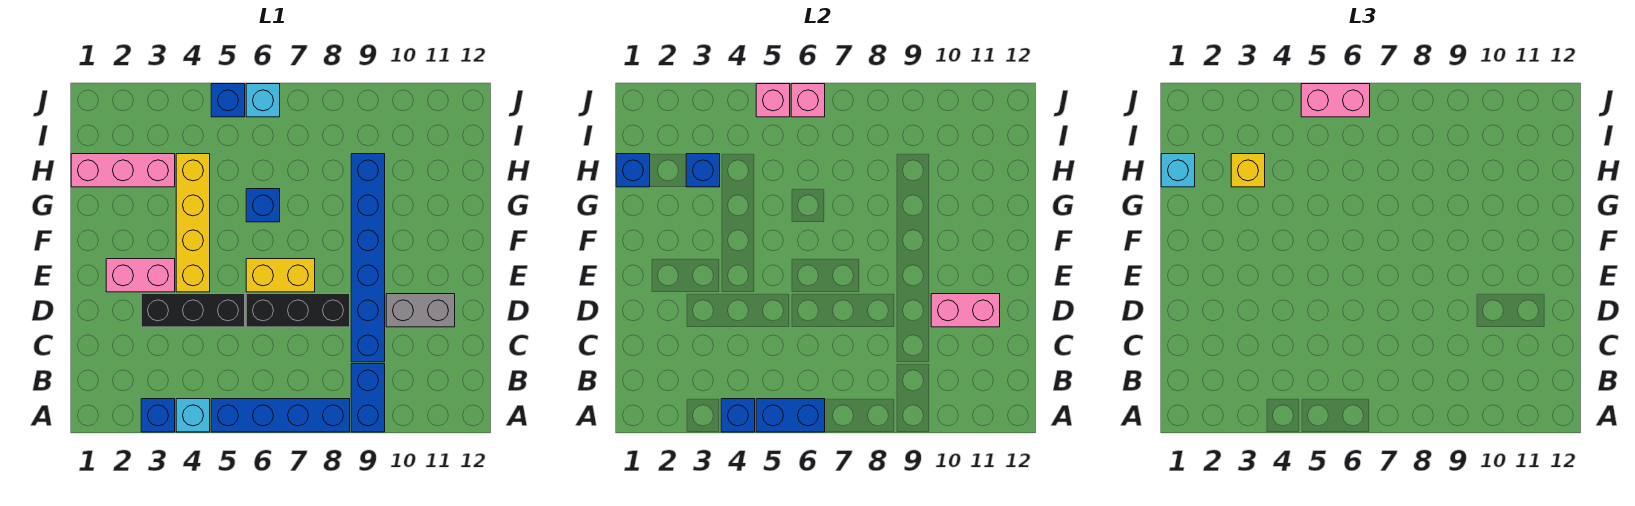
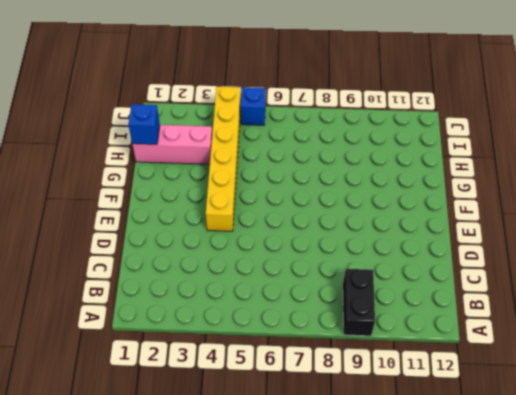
black 1x2 brick [343,269,375,336] -> blue 1x2 brick [351,364,385,432]
yellow 1x6 brick [206,87,241,231] -> yellow 1x4 brick [176,154,210,292]
none -> blue 1x1 brick [141,399,175,432]
none -> cyan 1x1 brick [176,399,210,432]
none -> blue 1x4 brick [211,399,350,432]

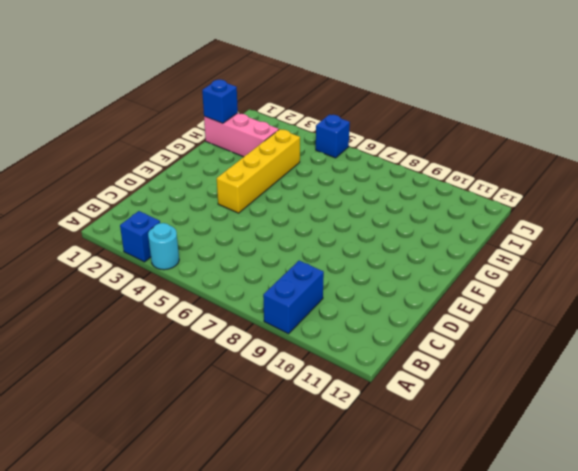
cyan 1x1 round brick [148,223,179,270] -> cyan 1x1 brick [176,399,210,432]
none -> blue 1x4 brick [211,399,350,432]
none -> blue 1x6 brick [351,154,385,362]
none -> black 1x3 brick [141,294,245,327]

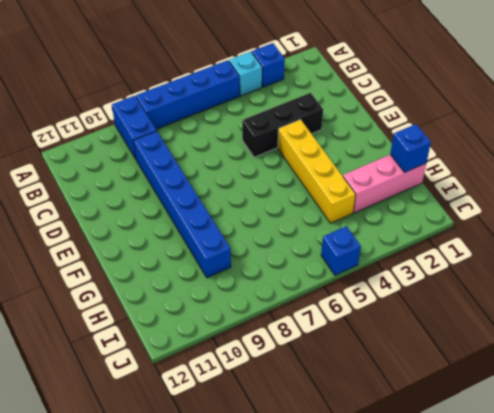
none -> black 1x3 brick [246,294,350,327]
none -> grey 1x2 brick [386,294,455,327]
none -> pink 1x2 brick [106,259,175,292]

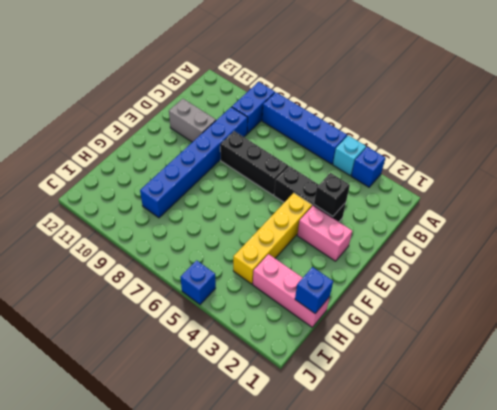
black 1x1 brick [314,173,350,216] -> none
none -> yellow 1x2 brick [246,259,315,292]
none -> blue 1x1 brick [246,189,280,222]
none -> cyan 1x1 brick [246,84,280,117]

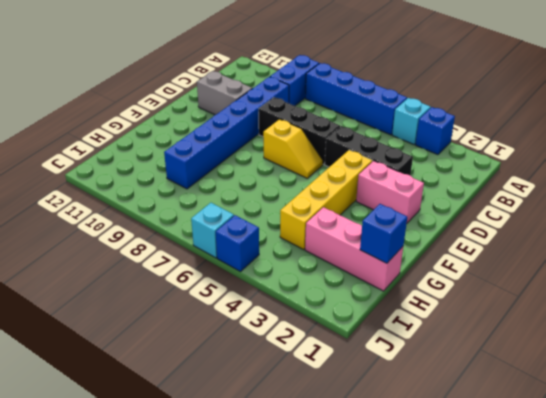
yellow 1x2 slope [263,119,323,178] -> yellow 1x2 brick [246,259,315,292]
none -> blue 1x1 brick [246,189,280,222]
none -> blue 1x1 brick [721,399,755,432]
none -> blue 1x2 brick [756,399,825,432]

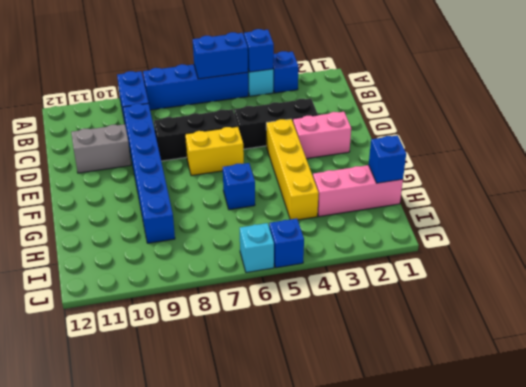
none -> pink 1x2 brick [931,294,1000,327]
none -> blue 1x1 brick [686,154,720,187]
none -> pink 1x1 brick [756,84,790,117]

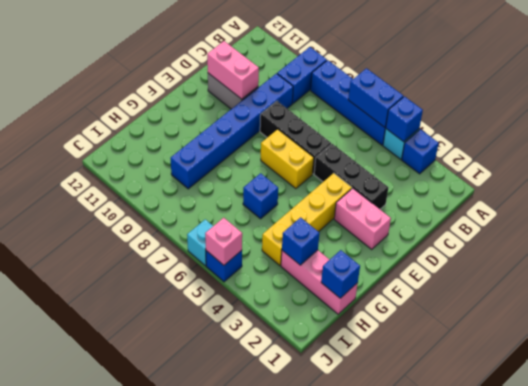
none -> pink 1x1 brick [791,84,825,117]
none -> cyan 1x1 brick [1161,154,1195,187]
none -> yellow 1x1 brick [1231,154,1265,187]

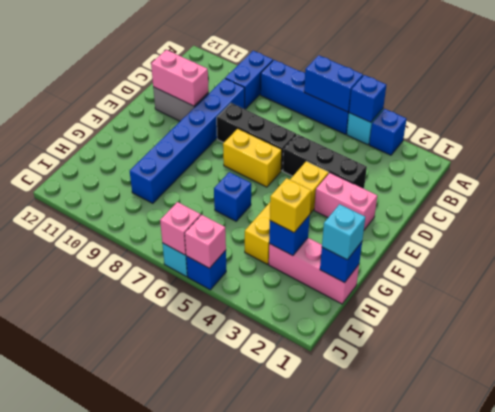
none -> pink 1x2 brick [1301,84,1370,117]

